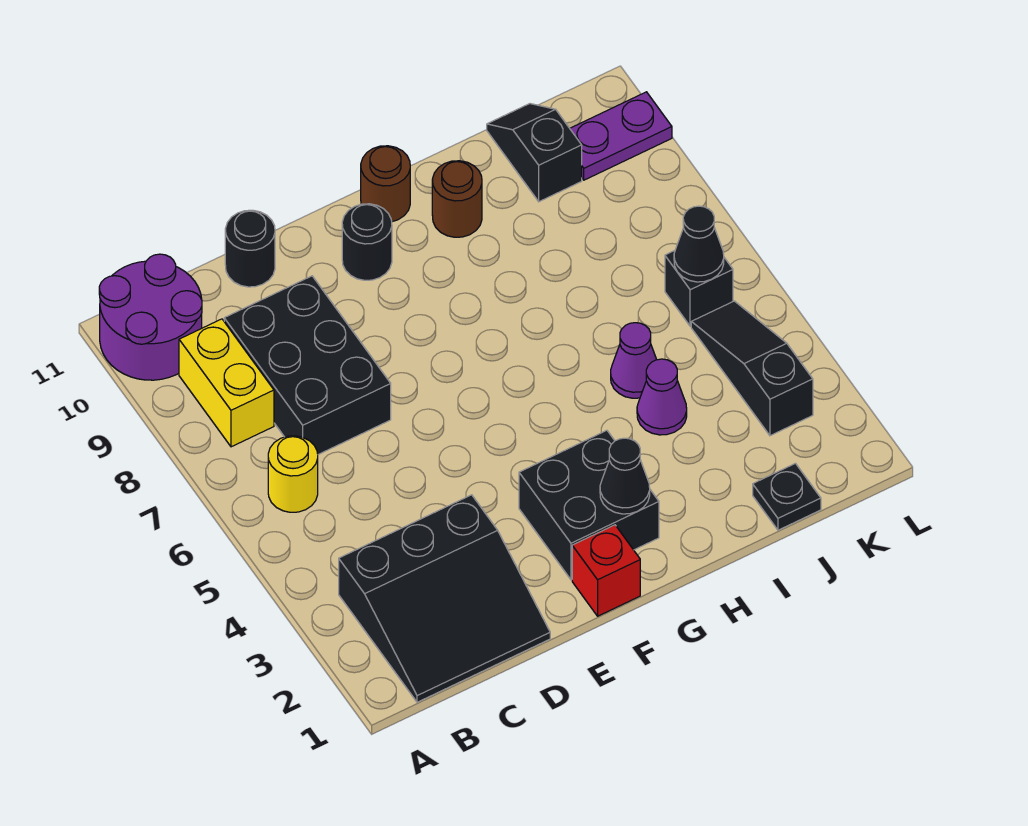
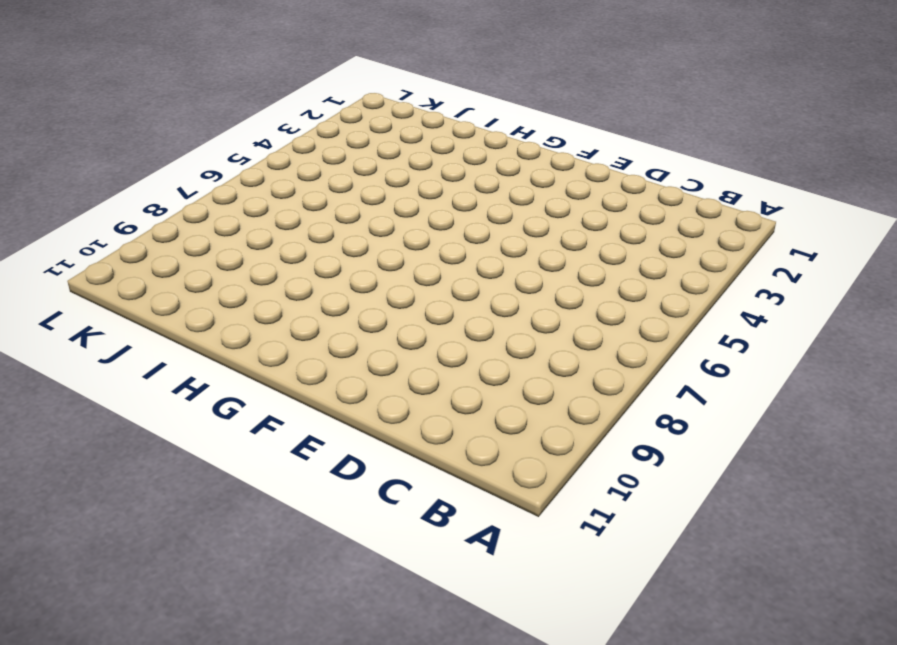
none -> purple 2x2 round brick [99,254,202,380]
none -> black 3x3 slope [339,495,550,702]
none -> yellow 1x1 round brick [268,436,318,512]

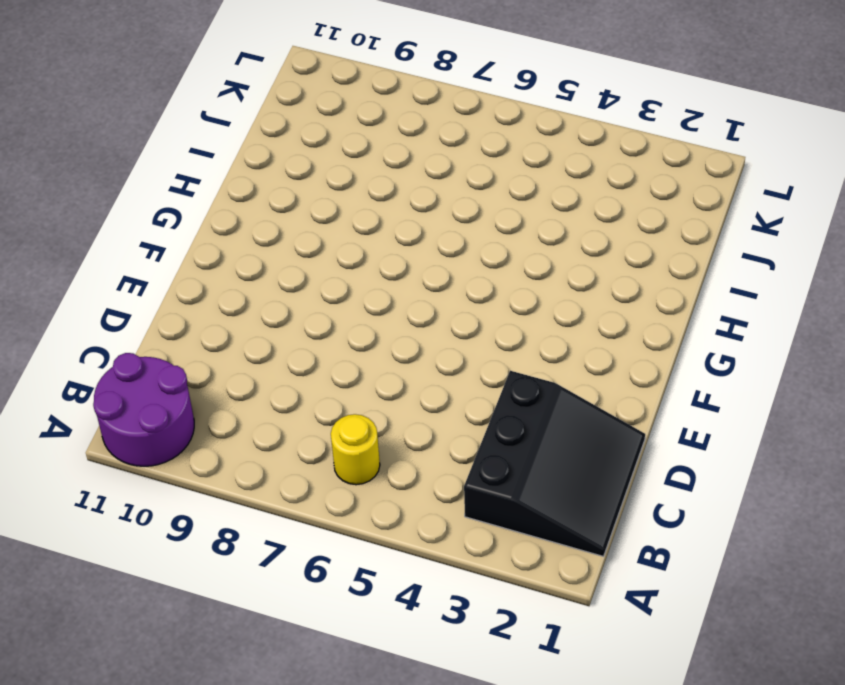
none -> yellow 1x2 brick [179,319,274,447]
none -> black 2x3 brick [224,276,391,454]
none -> black 1x1 round brick [225,210,275,287]

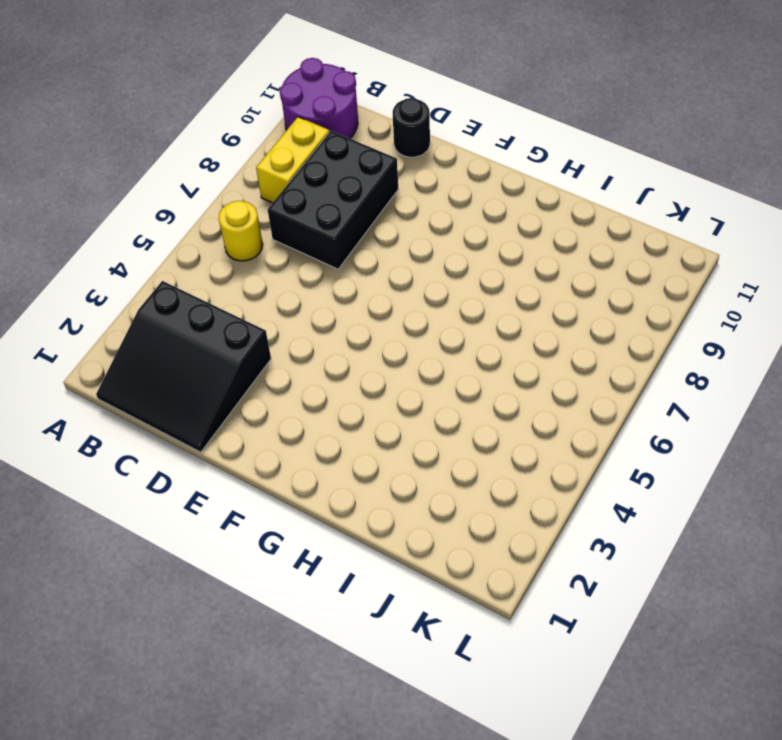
none -> red 1x1 brick [572,525,640,616]
none -> black 2x2 brick [519,430,659,580]
none -> black 1x1 round brick [342,204,392,280]

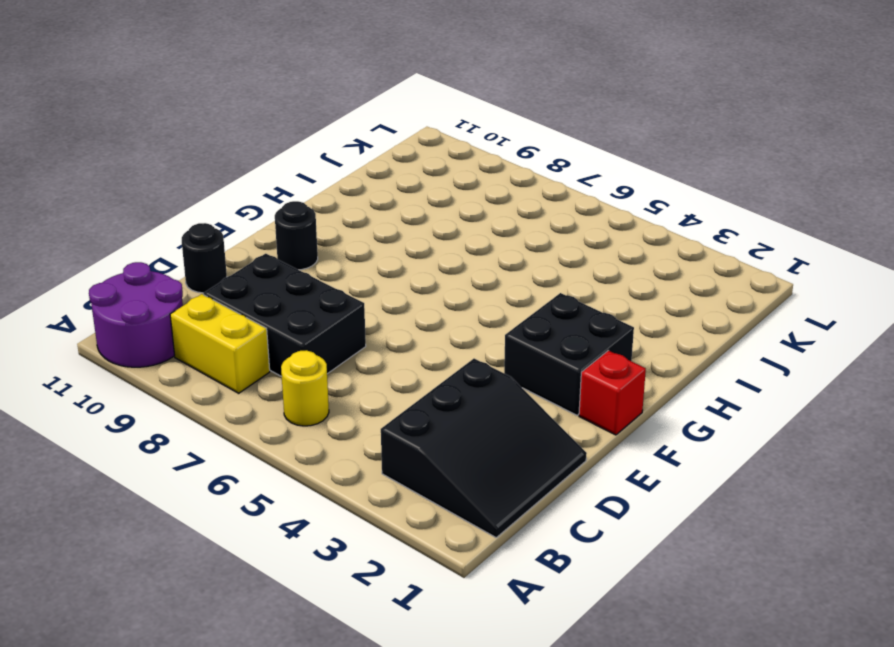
none -> brown 1x1 round brick [361,146,410,222]
none -> brown 1x1 round brick [432,161,482,237]
none -> purple 1x1 cone [637,359,687,435]

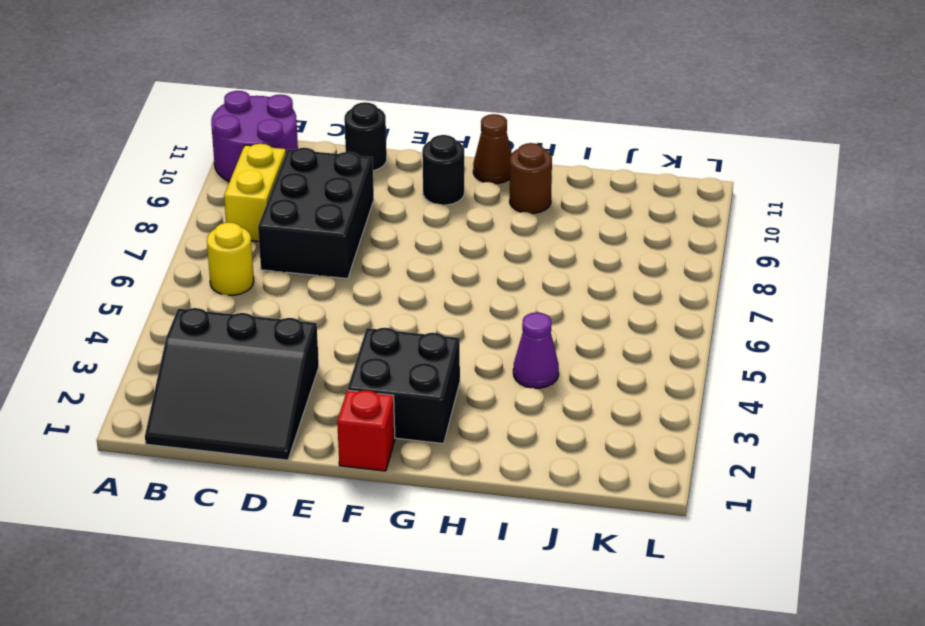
brown 1x1 cone [473,114,512,184] -> brown 1x1 round brick [361,146,410,222]
none -> purple 1x1 cone [611,323,657,398]
none -> black 1x1 plate [753,463,821,530]
none -> black 1x2 slope [487,104,582,202]

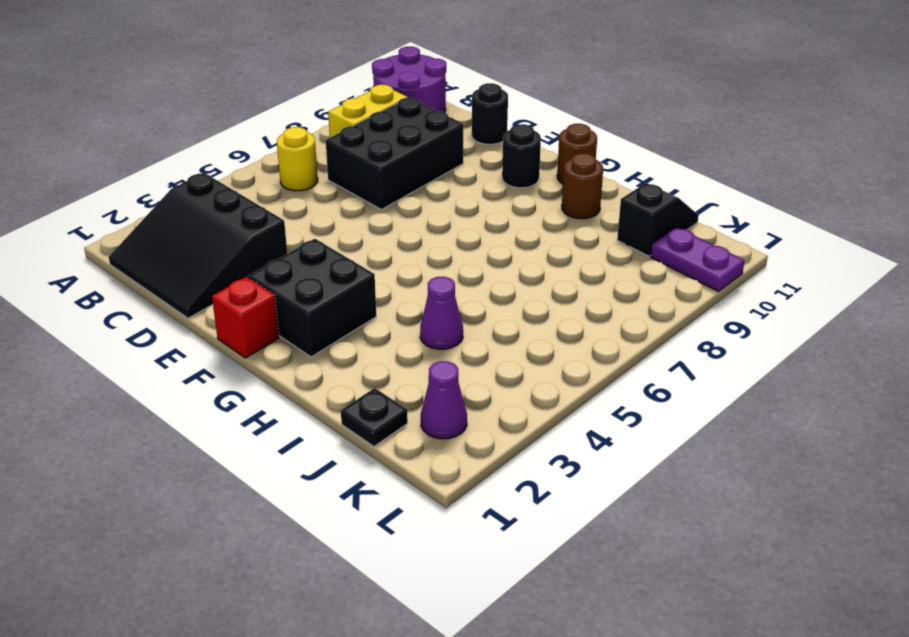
purple 1x1 cone [421,361,467,439] -> purple 1x1 cone moved to [611,323,657,398]
none -> black 1x3 slope [691,301,813,436]
none -> black 1x1 brick [665,251,733,326]
none -> black 1x1 cone [600,438,650,514]

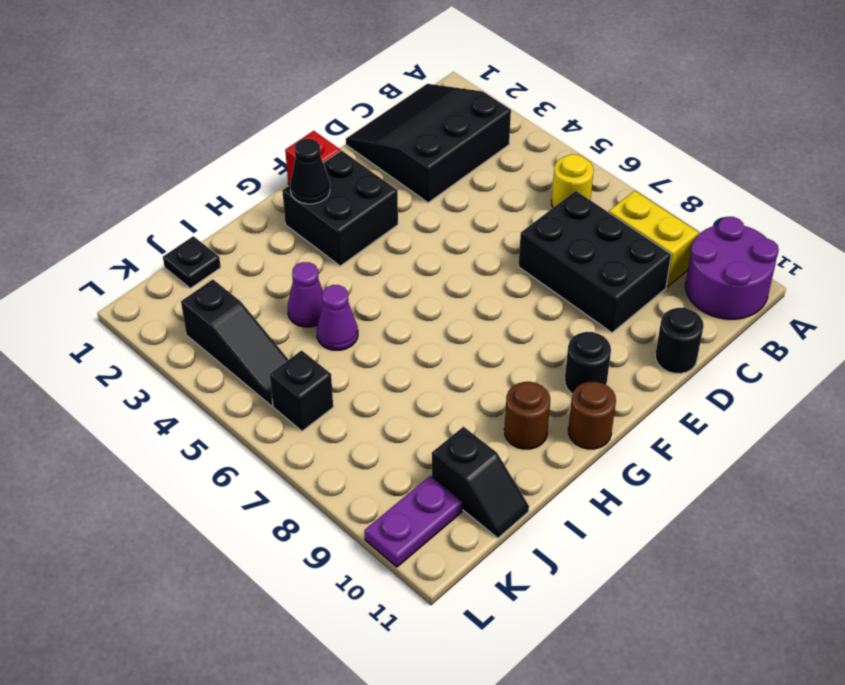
none -> black 1x1 cone [674,206,724,282]

